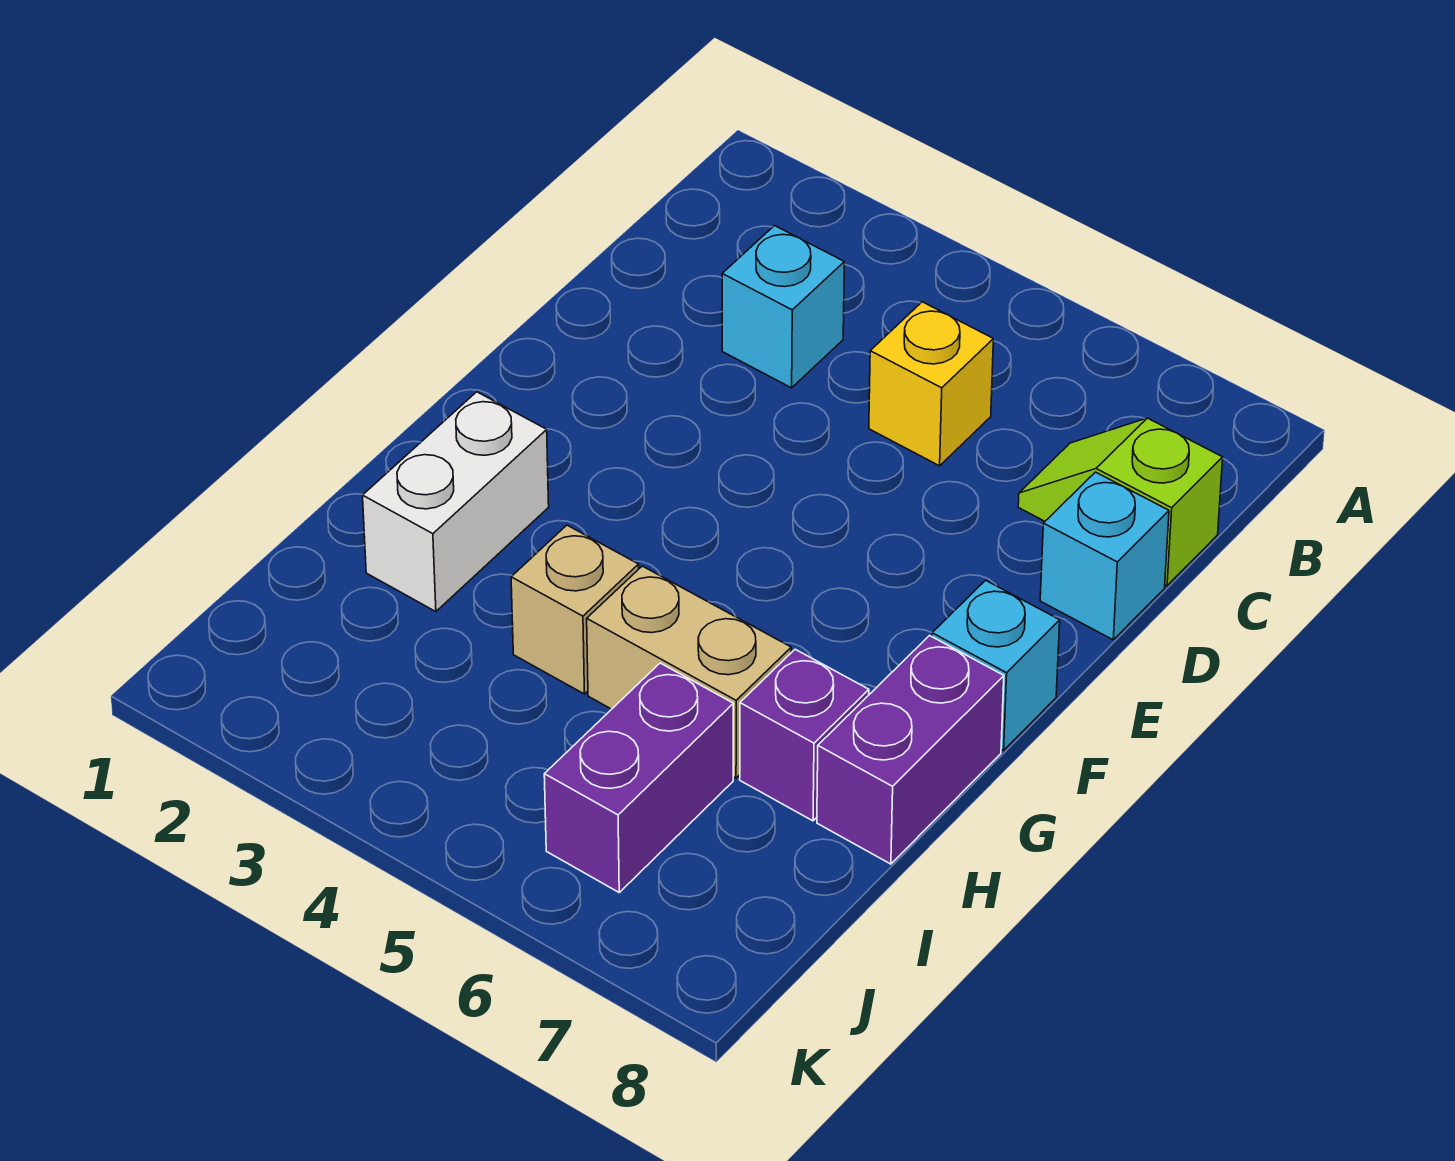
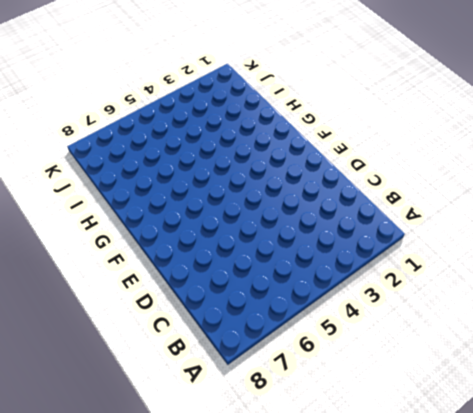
none -> cyan 1x1 brick [722,226,844,388]
none -> yellow 1x1 brick [869,302,993,466]

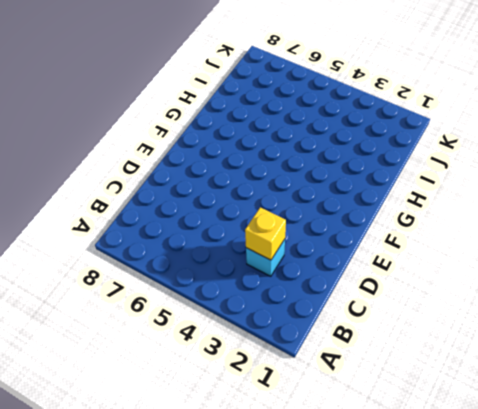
yellow 1x1 brick [245,207,286,260] -> yellow 1x1 brick moved to [869,302,993,466]
none -> lime 1x2 slope [1018,418,1223,586]
none -> cyan 1x1 brick [1040,472,1169,640]

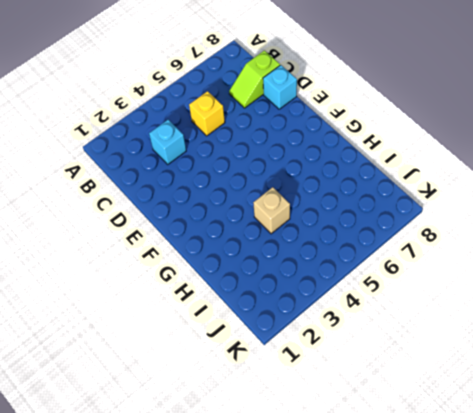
none -> cyan 1x1 brick [932,580,1060,750]
none -> white 1x2 brick [363,392,549,612]

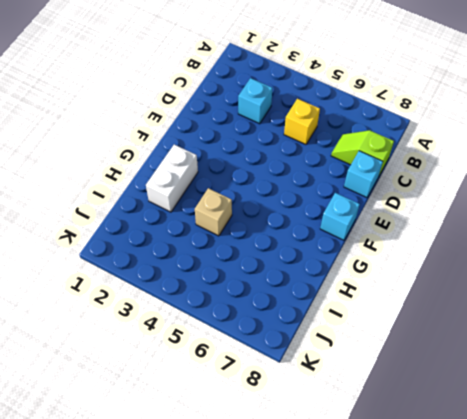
none -> purple 1x2 brick [817,636,1004,864]
none -> tan 1x2 brick [587,566,791,778]

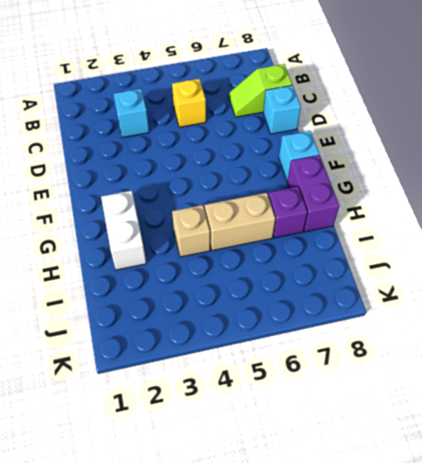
none -> purple 1x2 brick [544,663,733,892]

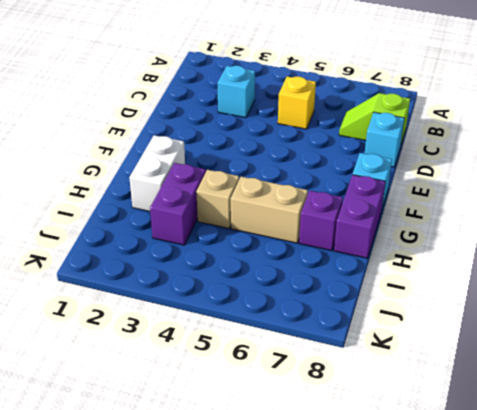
purple 1x2 brick [150,163,206,245] -> purple 1x2 brick moved to [544,663,733,892]

